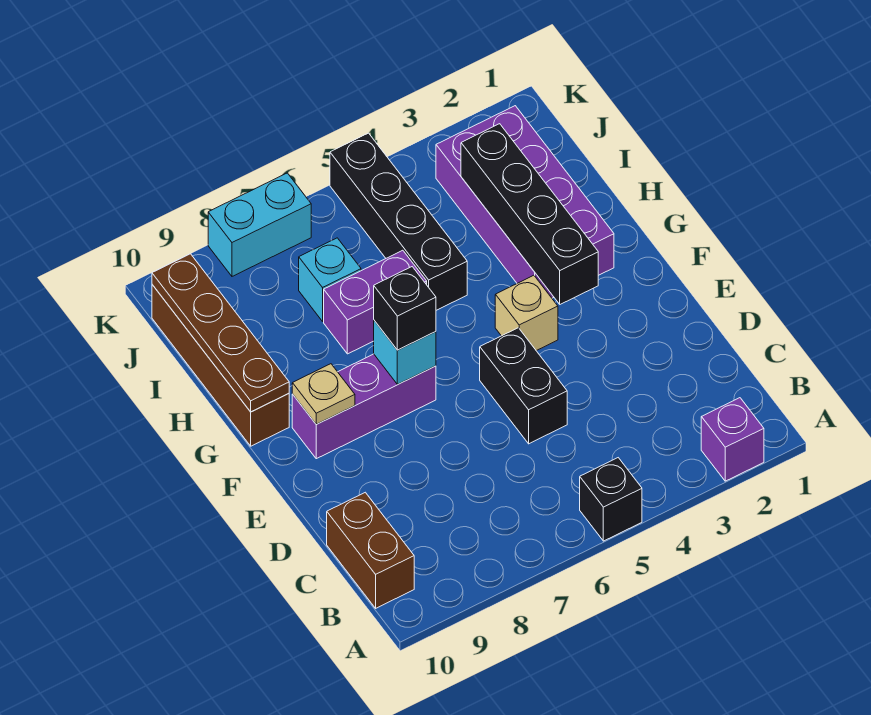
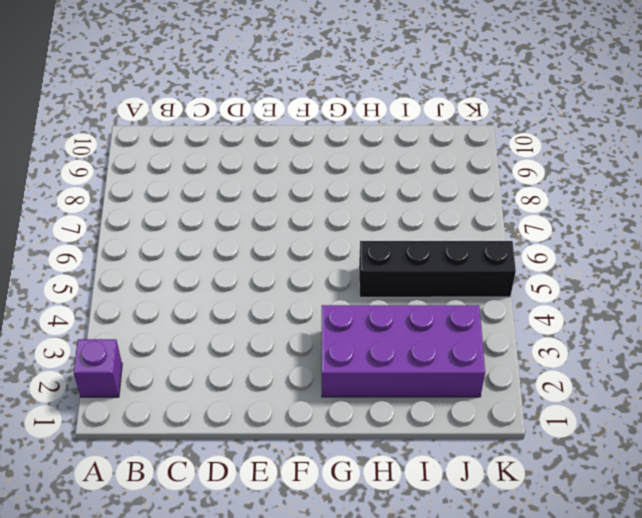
none -> black 1x1 brick [580,458,642,541]
none -> brown 1x2 brick [327,492,414,608]
none -> black 1x2 brick [480,328,567,444]

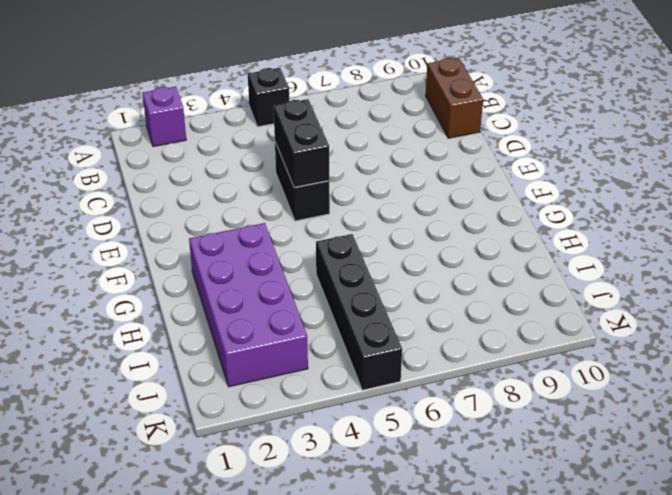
black 1x2 brick [273,99,329,188] -> none
none -> tan 1x1 brick [495,275,558,351]
none -> purple 1x3 brick [292,354,436,459]
none -> brown 1x4 brick [152,285,289,446]

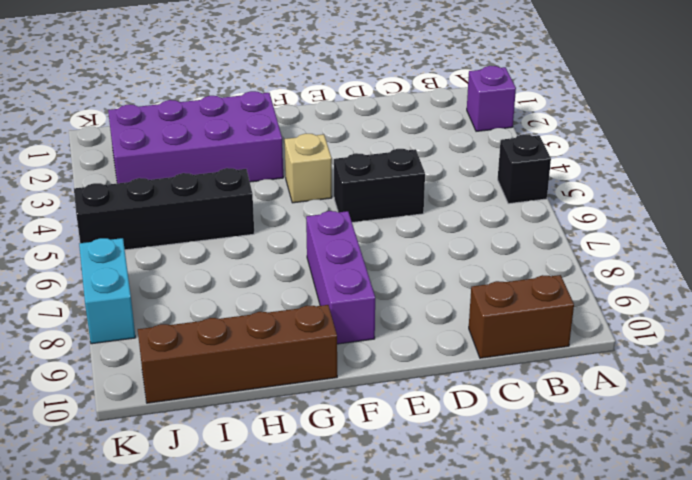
none -> purple 1x2 brick [324,250,427,354]
none -> cyan 1x1 brick [299,238,361,321]
none -> black 1x4 brick [461,124,598,304]

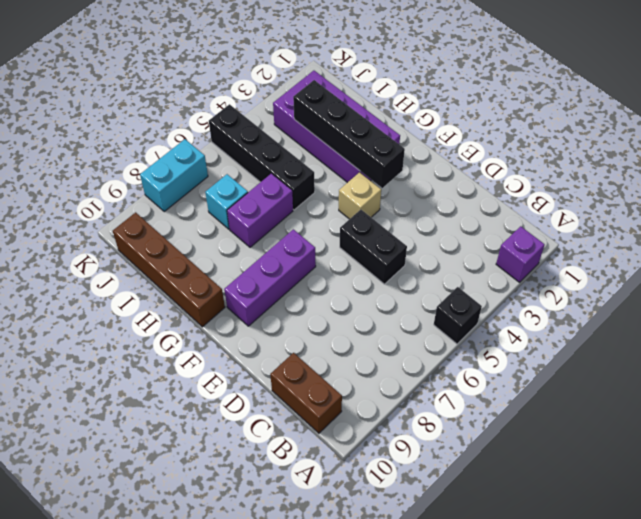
none -> cyan 1x1 brick [374,321,436,384]
none -> tan 1x1 plate [292,364,355,424]
none -> brown 1x4 plate [152,254,289,412]

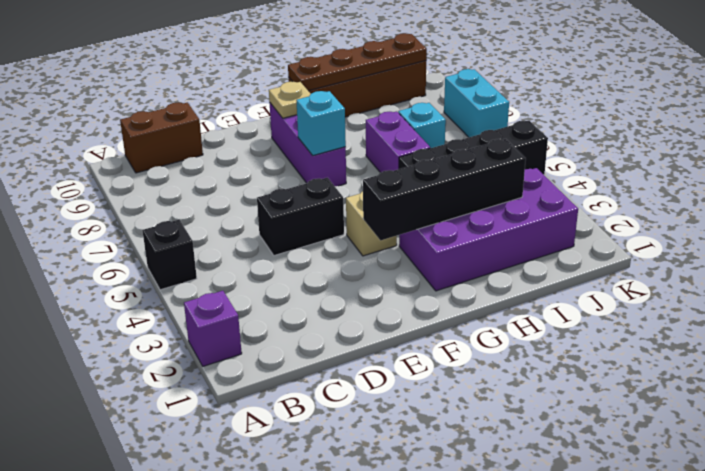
none -> black 1x1 brick [374,267,436,350]

